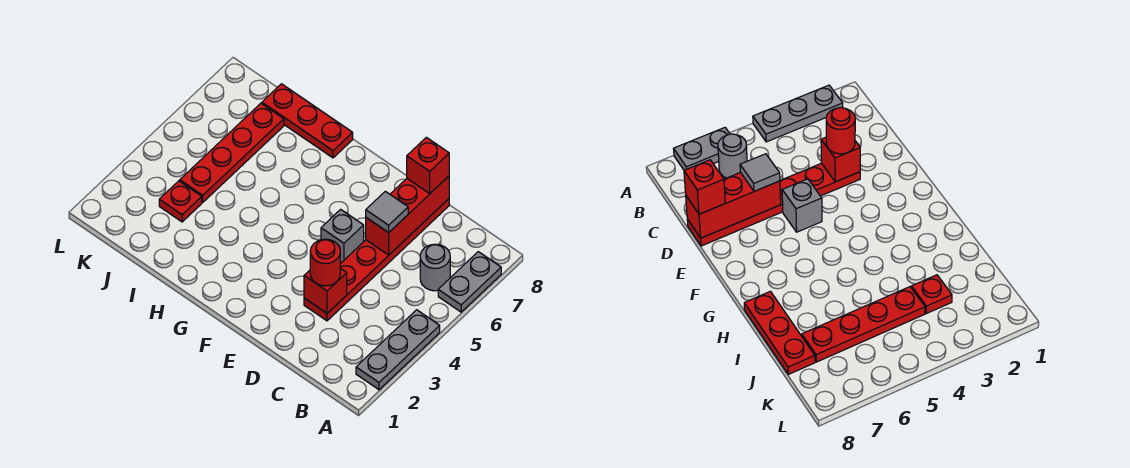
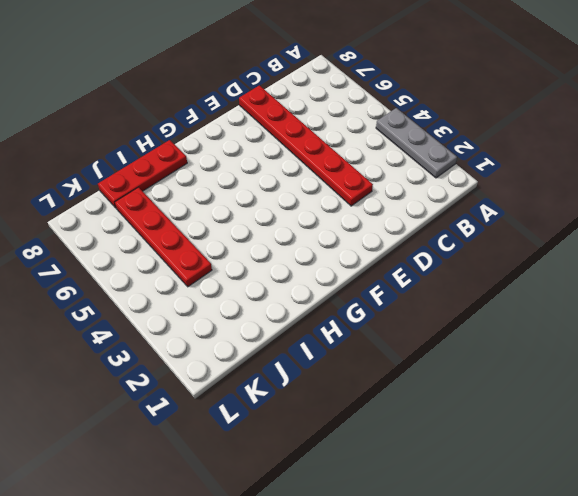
none -> grey 1x2 plate [438,252,501,312]
none -> grey 1x1 round brick [420,244,450,291]
none -> grey 1x1 brick [321,209,364,263]

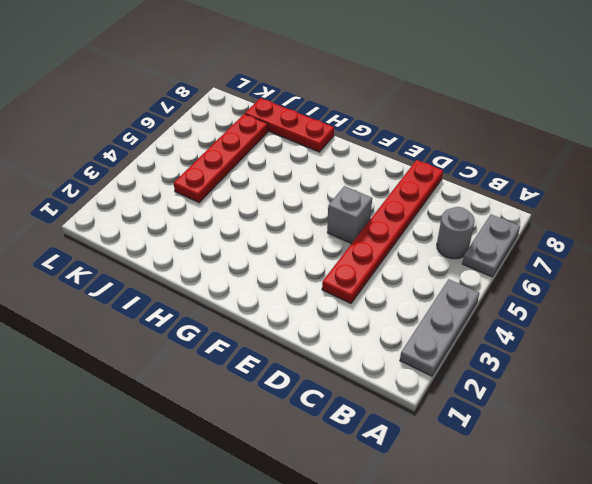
none -> red 1x1 plate [159,181,202,222]
none -> red 1x1 brick [304,268,347,313]
none -> red 1x3 brick [366,176,449,255]

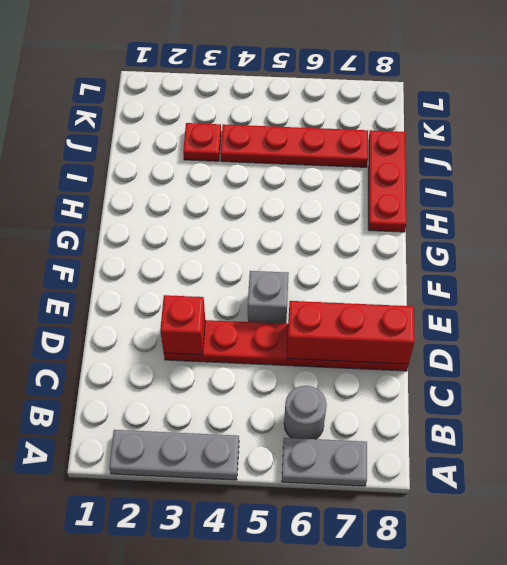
none -> red 1x1 round brick [310,239,340,286]
none -> grey 1x1 tile [366,191,408,233]
none -> red 1x1 brick [407,137,449,193]

